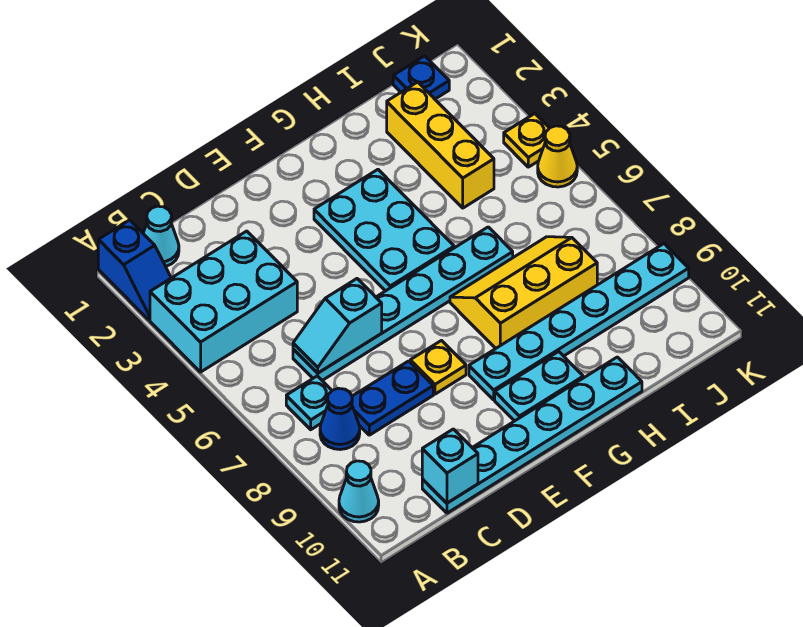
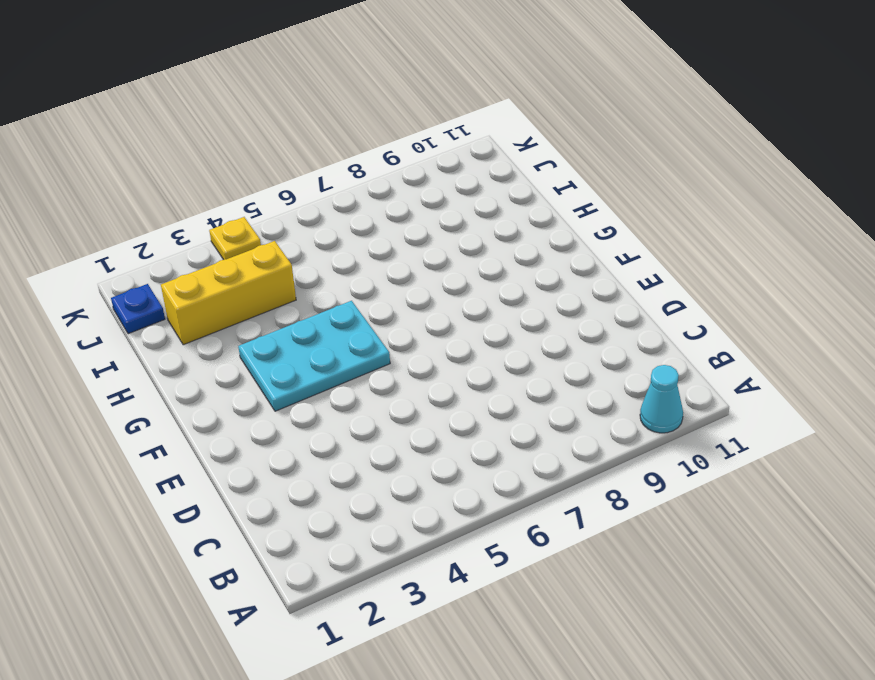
none -> blue 1x2 slope [98,220,171,320]
none -> cyan 2x3 brick [150,231,297,372]
none -> cyan 1x1 cone [143,206,179,266]

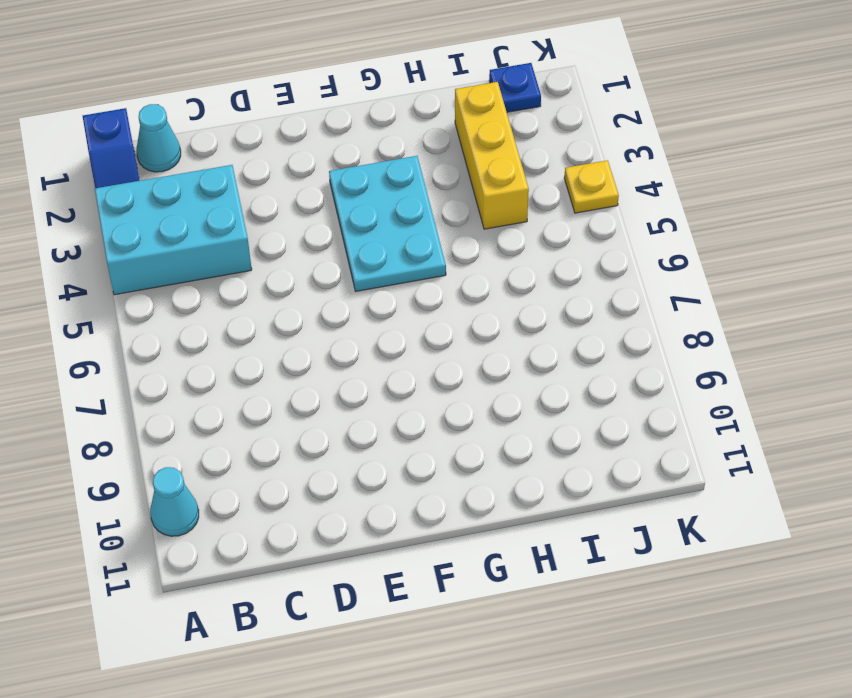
none -> cyan 1x1 plate [286,376,332,430]
none -> blue 1x1 cone [320,388,360,450]
none -> cyan 1x6 plate [293,227,513,380]

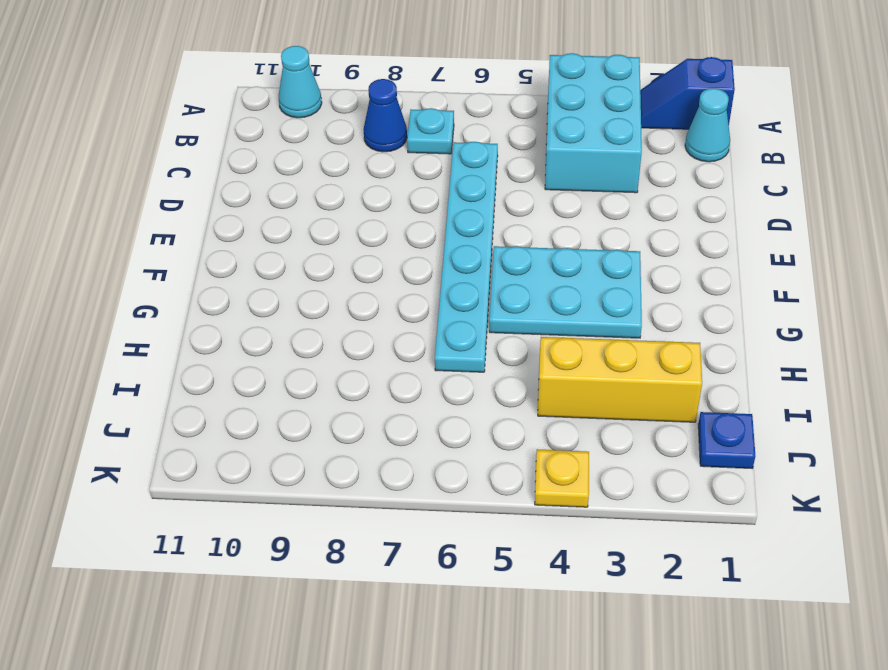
none -> blue 1x2 plate [352,361,433,435]
none -> cyan 1x6 plate [422,357,642,513]
none -> yellow 1x1 plate [410,341,466,394]

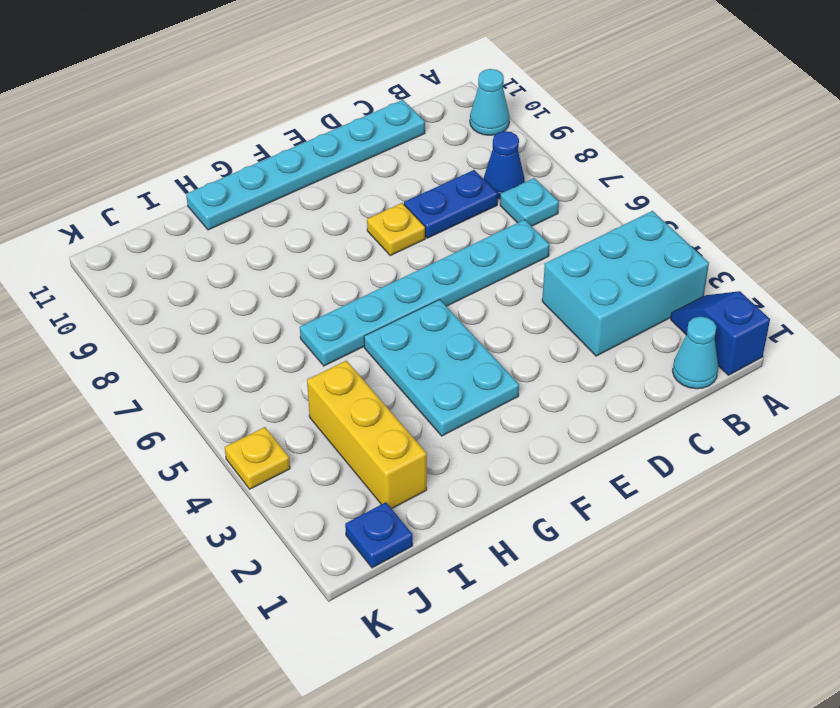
none -> cyan 1x6 plate [469,244,689,400]
none -> cyan 1x2 plate [495,352,583,421]
none -> yellow 2x3 slope [450,237,597,348]

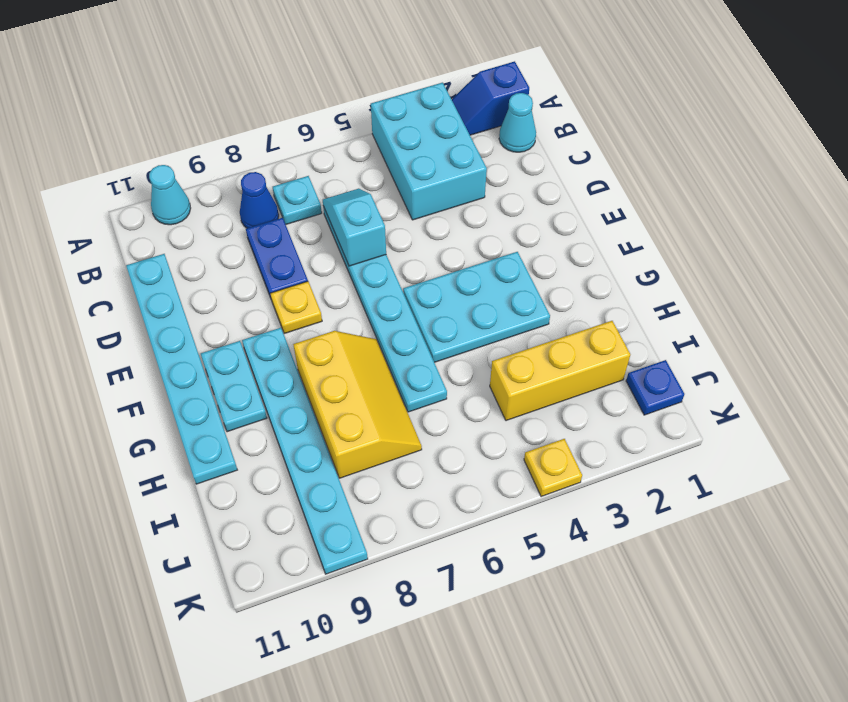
none -> yellow 1x1 cone [538,126,577,187]
none -> cyan 1x1 brick [422,429,478,503]

